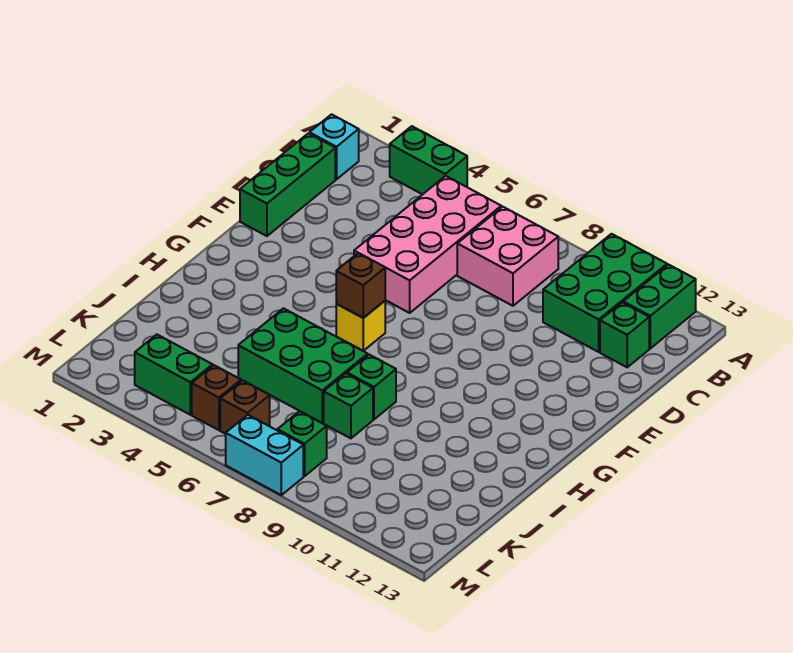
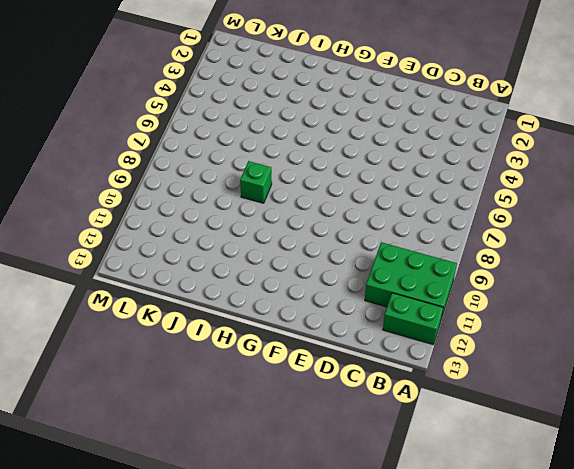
none -> green 1x2 brick [390,126,467,194]
none -> cyan 1x1 brick [309,114,359,179]
none -> pink 2x4 brick [354,176,501,313]

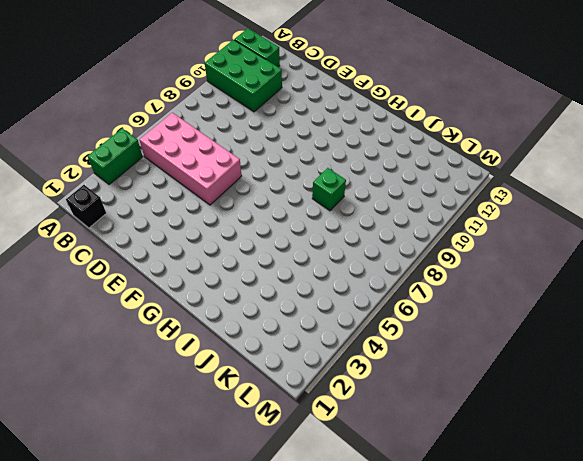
black 1x1 brick [66,185,106,228] -> cyan 1x1 brick [309,114,359,179]
none -> pink 2x2 brick [457,207,558,306]
none -> green 1x3 brick [240,133,335,236]
none -> green 1x1 brick [600,302,649,367]

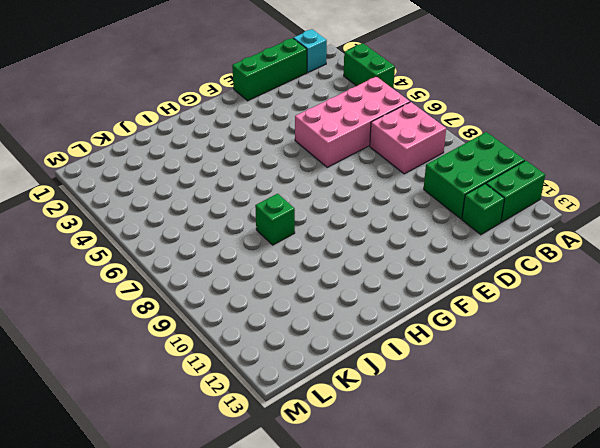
none -> yellow 1x1 brick [336,301,385,351]
none -> green 2x3 brick [238,308,368,423]
none -> green 1x1 brick [324,374,373,438]

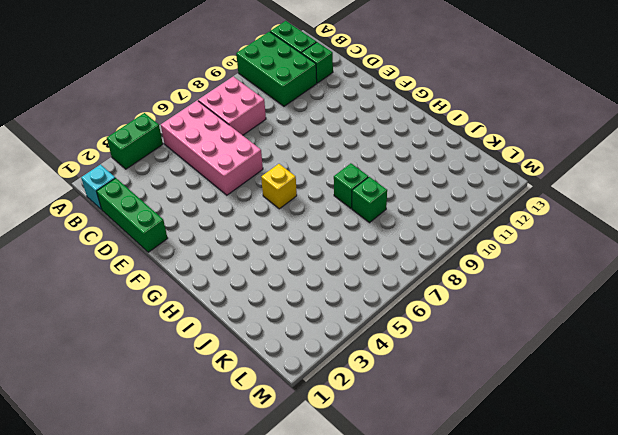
none -> green 2x3 brick [238,308,368,423]
none -> green 1x2 brick [135,335,213,415]
none -> brown 1x1 brick [192,365,241,430]

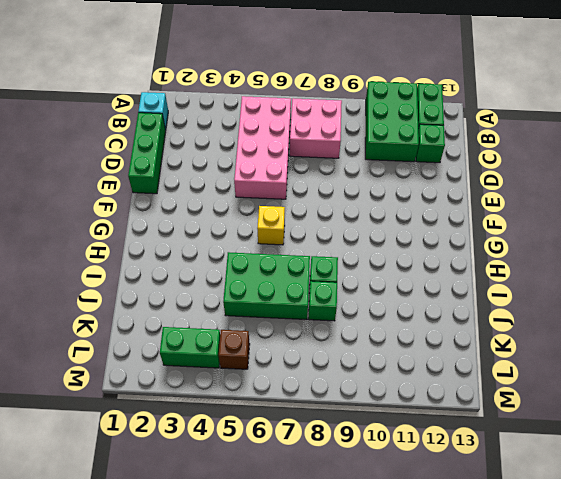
none -> green 1x2 brick [390,126,467,194]
none -> brown 1x1 brick [220,380,270,434]
none -> green 1x1 brick [277,411,327,476]

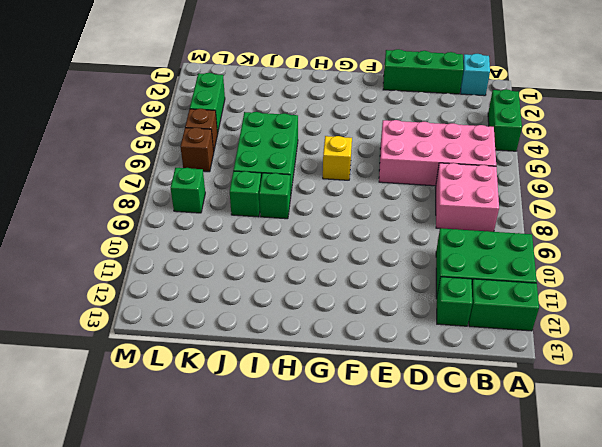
none -> cyan 1x2 brick [226,415,303,495]
none -> brown 1x1 brick [336,253,385,318]

